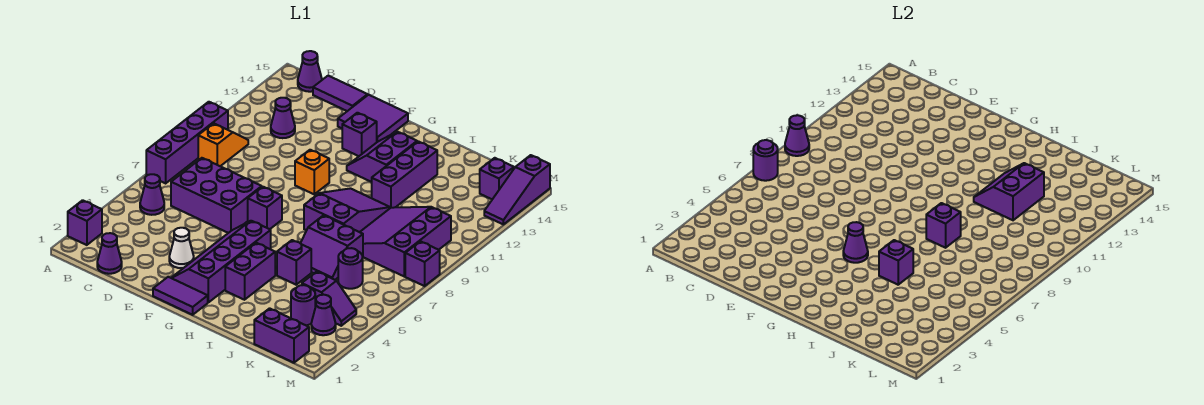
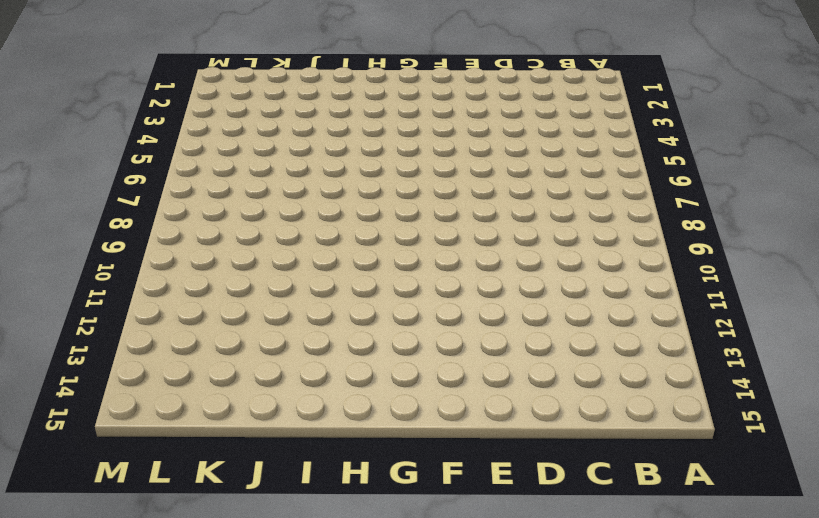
none -> purple 1x1 brick [68,200,102,245]
none -> purple 1x4 brick [146,102,228,183]
none -> purple 1x1 cone [140,174,164,215]
none -> orange 1x2 slope [198,123,248,166]

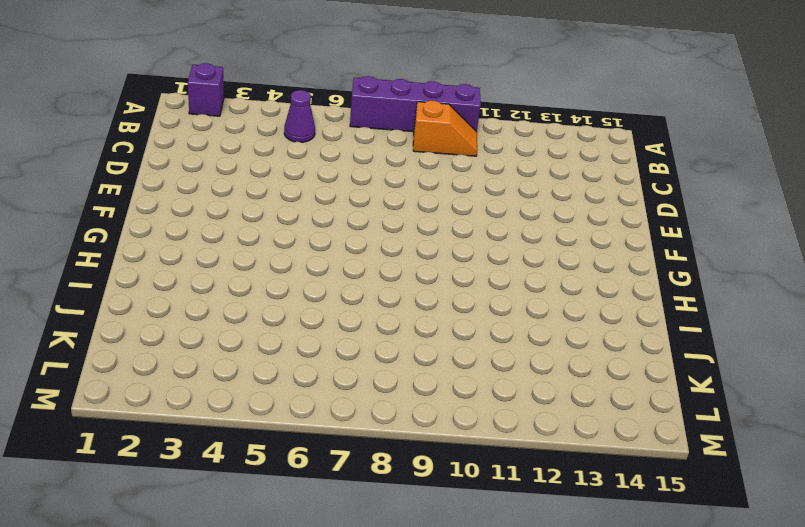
none -> purple 1x1 cone [298,51,322,92]
none -> purple 1x1 cone [97,233,122,274]
none -> purple 2x3 brick [171,158,262,233]
none -> purple 1x1 cone [271,98,295,138]

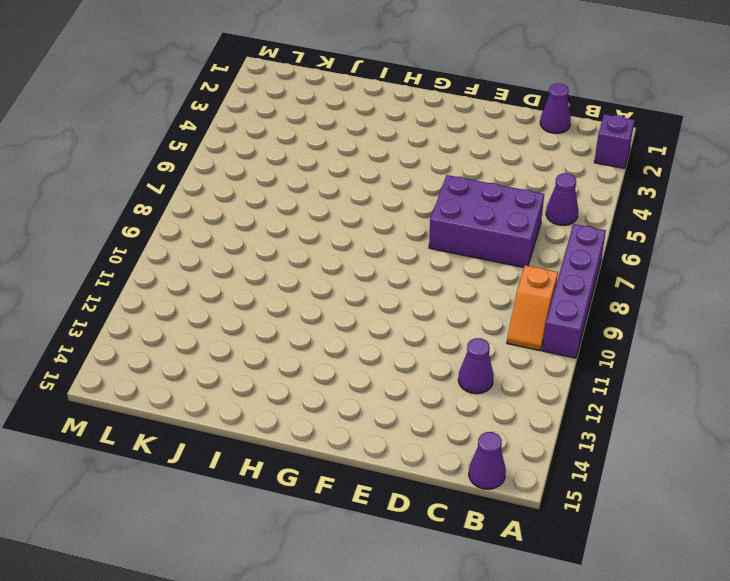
none -> purple 1x2 tile [313,76,368,111]
none -> white 1x1 cone [169,228,194,268]
none -> purple 2x2 tile [338,95,408,142]
none -> purple 1x2 tile [153,277,208,315]

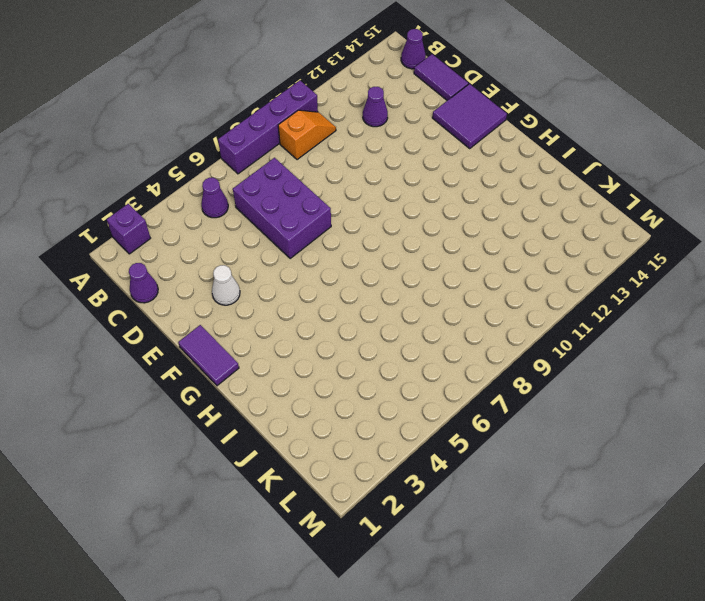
none -> purple 2x4 slope [172,221,271,302]
none -> purple 1x1 brick [248,187,282,229]
none -> orange 1x1 brick [295,150,329,194]
none -> purple 1x1 brick [342,113,377,156]

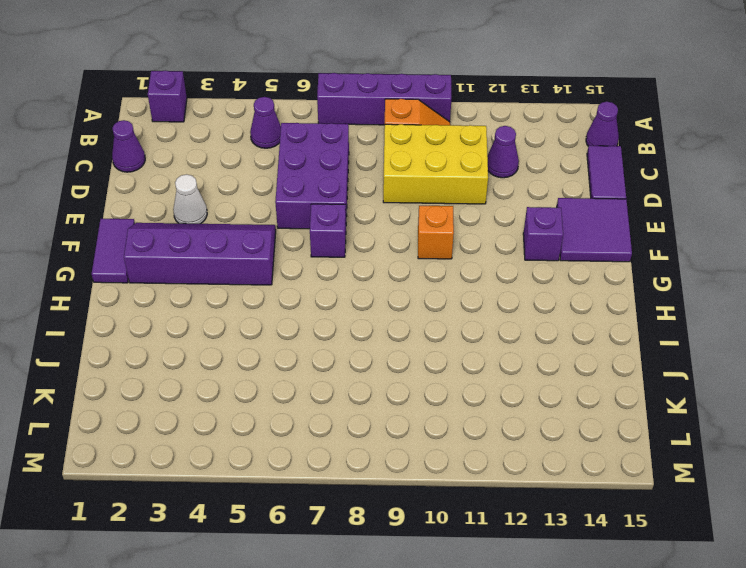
yellow 2x3 brick [383,124,488,204] -> none
none -> purple 2x2 slope [347,132,417,182]
none -> purple 1x2 brick [225,243,275,300]
none -> purple 2x3 slope [304,188,390,232]
none -> purple 1x1 brick [277,240,311,285]

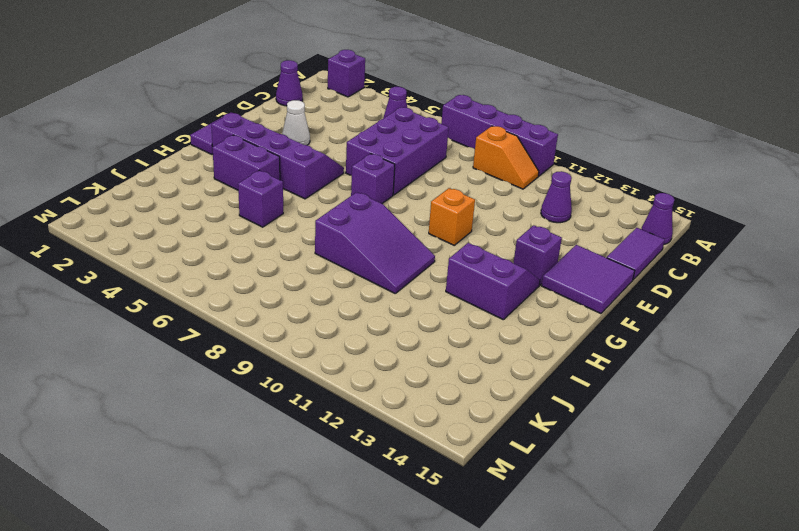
none -> purple 2x2 slope [300,215,363,280]
none -> purple 1x3 brick [372,141,437,208]
none -> purple 3x3 slope [360,207,451,276]
none -> purple 1x2 brick [254,308,309,363]

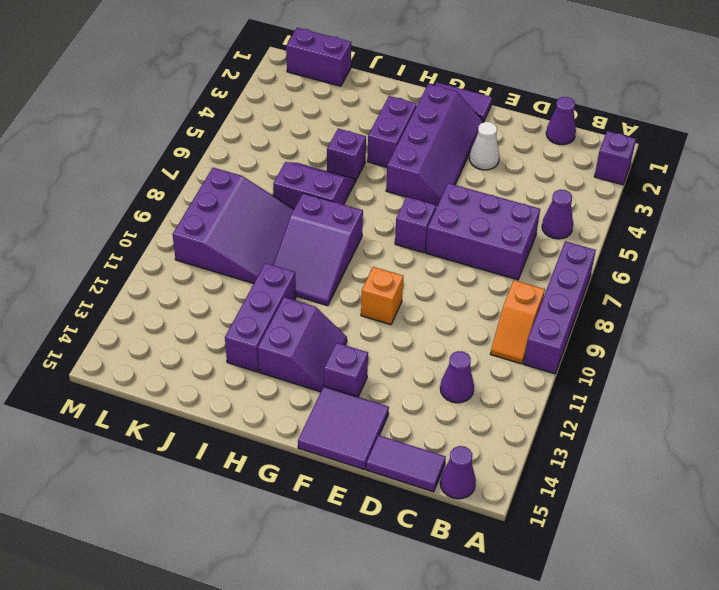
none -> purple 1x1 round brick [291,285,315,325]
none -> purple 1x2 slope [302,272,356,326]
none -> purple 1x1 round brick [338,248,363,289]
none -> purple 1x1 cone [311,295,336,335]

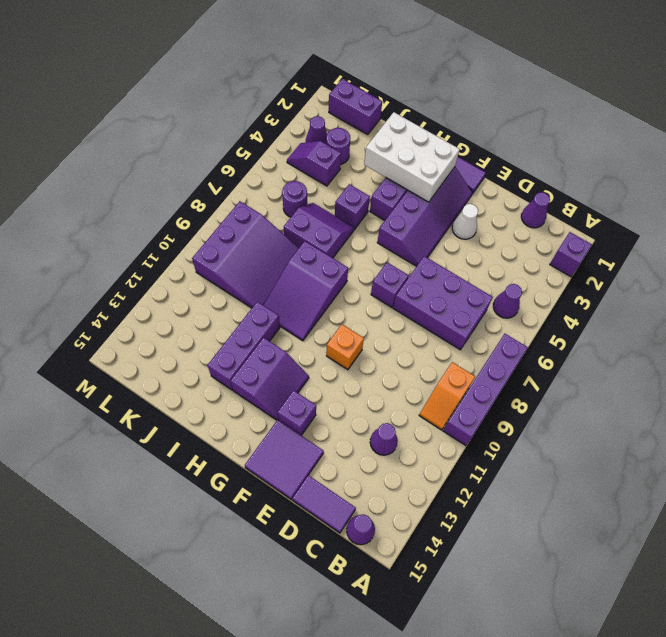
white 2x3 brick [364,112,460,202] -> none
none -> purple 1x1 brick [480,158,514,199]
none -> purple 1x1 brick [405,241,440,286]
none -> purple 1x3 slope [484,155,550,224]
none -> purple 1x1 round brick [753,140,778,181]

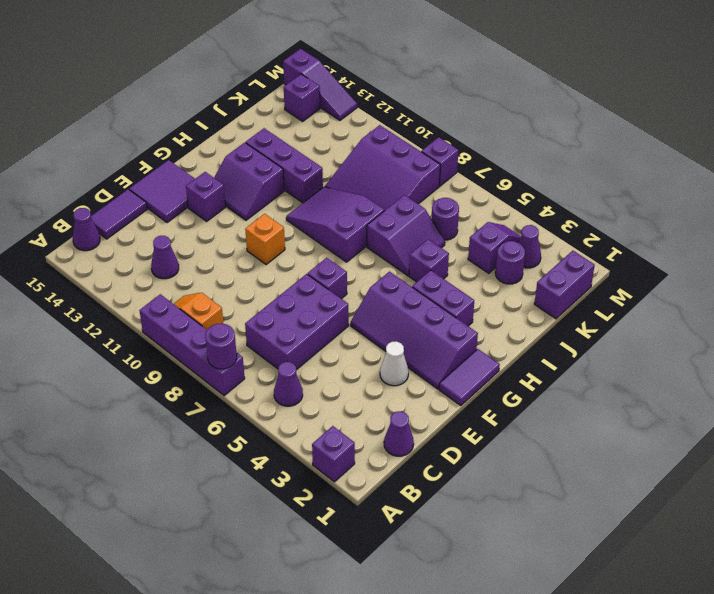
none -> purple 1x1 cone [785,115,809,156]
none -> purple 1x1 cone [843,222,868,263]
none -> purple 1x1 brick [879,240,913,285]
none -> purple 1x1 brick [926,203,961,248]

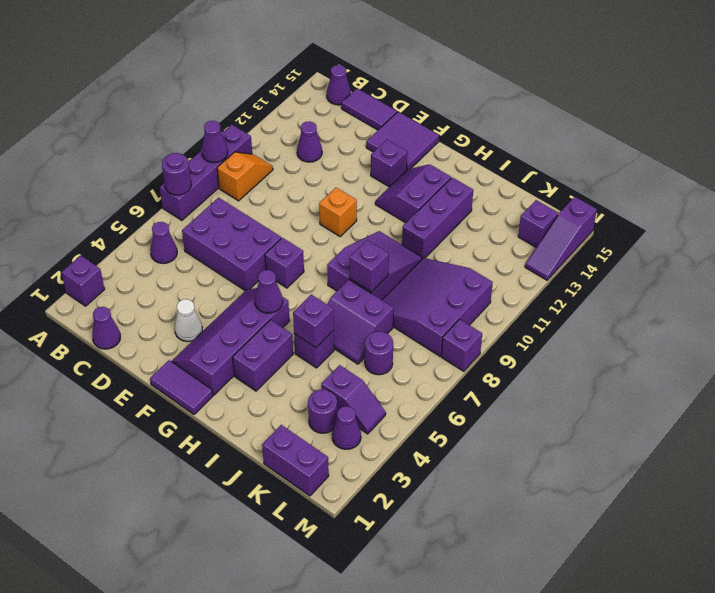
none -> purple 2x2 slope [974,163,1044,220]

